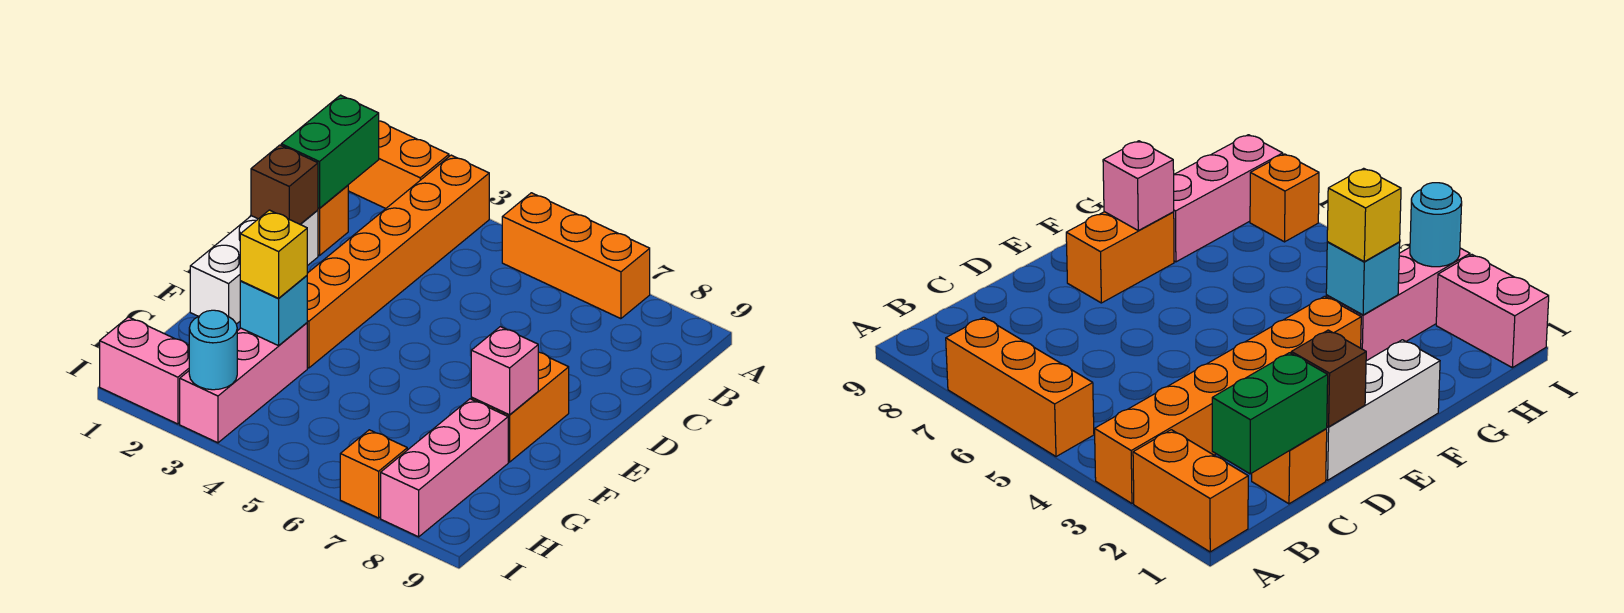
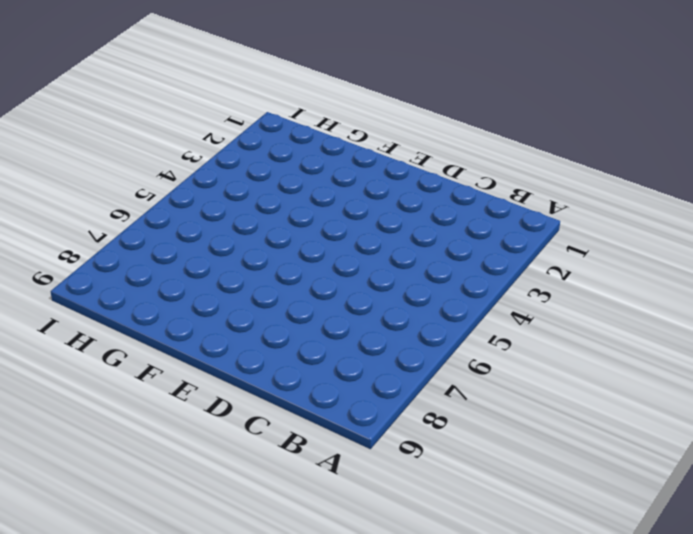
none -> orange 1x2 brick [348,121,449,208]
none -> orange 1x6 brick [307,155,489,368]
none -> orange 1x3 brick [502,193,650,319]

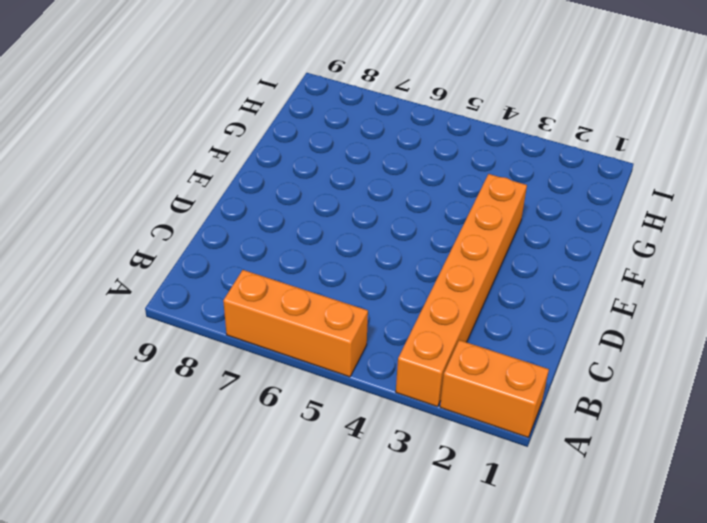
none -> orange 1x1 brick [318,185,348,256]
none -> white 1x3 brick [190,210,318,324]
none -> orange 1x2 brick [471,352,569,462]

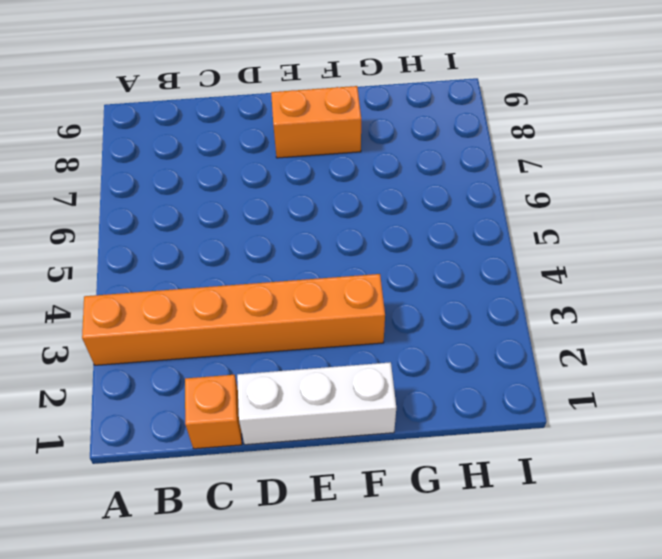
none -> orange 1x2 brick [348,121,449,208]
none -> orange 1x3 brick [502,193,650,319]
none -> pink 1x3 brick [180,323,307,443]

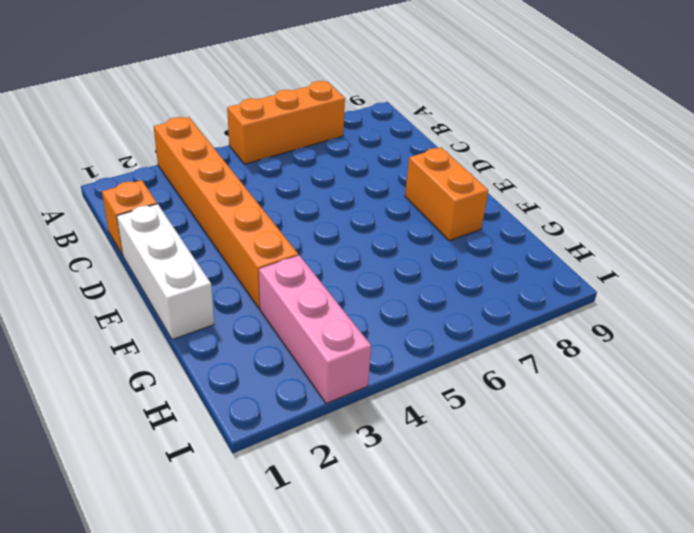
none -> orange 1x2 brick [348,121,449,208]
none -> pink 1x3 brick [381,399,508,537]
none -> pink 1x2 brick [100,317,189,424]

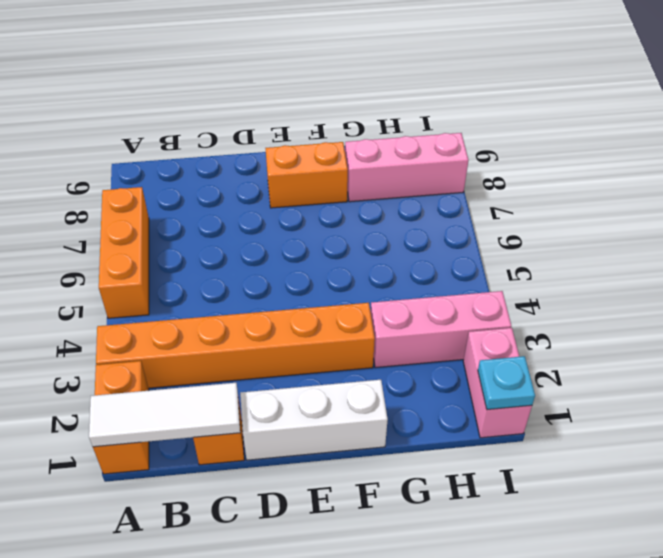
white 1x3 tile [89,383,240,447] -> green 1x2 brick [281,95,379,208]
cyan 1x1 plate [478,356,535,410] -> none
none -> orange 1x1 brick [340,430,407,518]
none -> brown 1x1 brick [251,145,318,224]
none -> pink 1x1 brick [471,327,538,415]

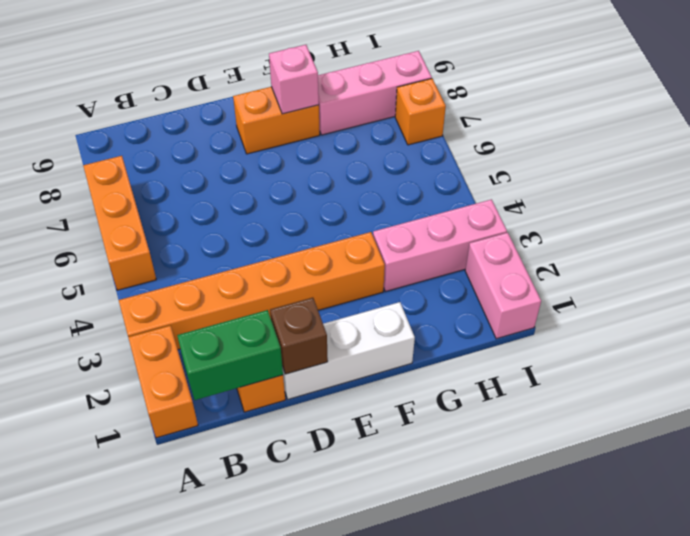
none -> cyan 1x1 brick [240,276,307,346]
none -> cyan 1x1 round brick [189,310,237,390]
none -> yellow 1x1 brick [240,210,307,298]

